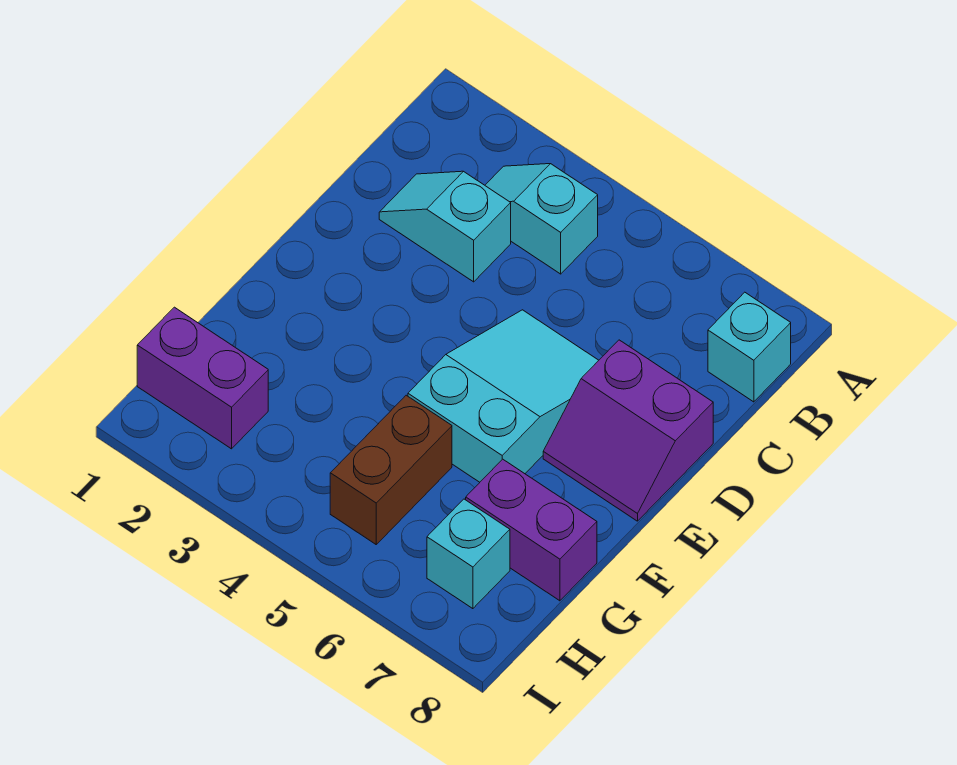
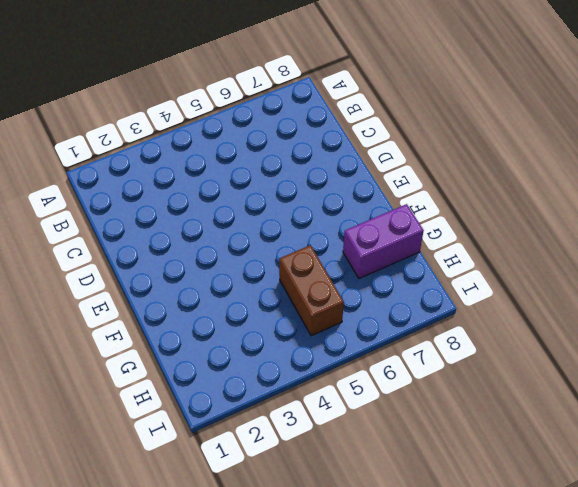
none -> cyan 1x2 slope [485,164,598,274]
none -> cyan 1x1 brick [708,292,791,402]

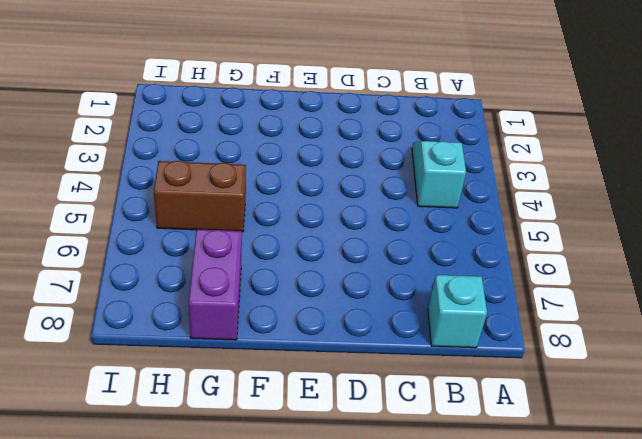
none -> cyan 1x2 slope [379,171,511,282]
none -> cyan 2x3 slope [408,310,599,482]

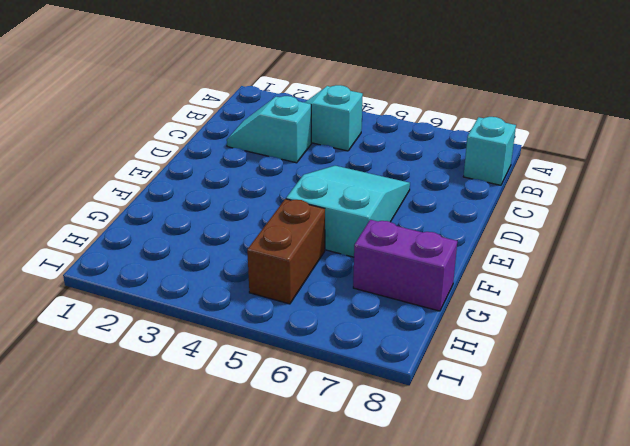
none -> purple 2x2 slope [543,340,713,521]
none -> purple 1x2 brick [137,307,268,449]

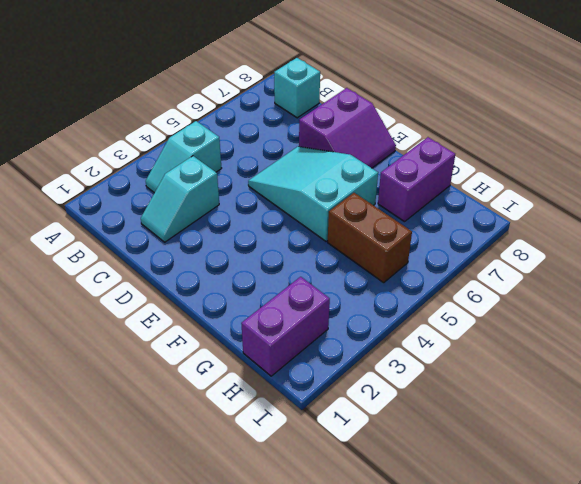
none -> cyan 1x1 brick [427,499,510,609]

